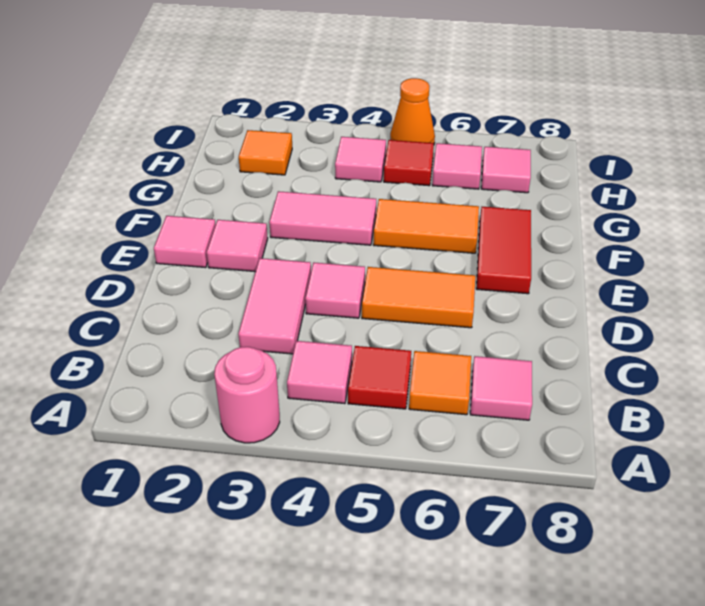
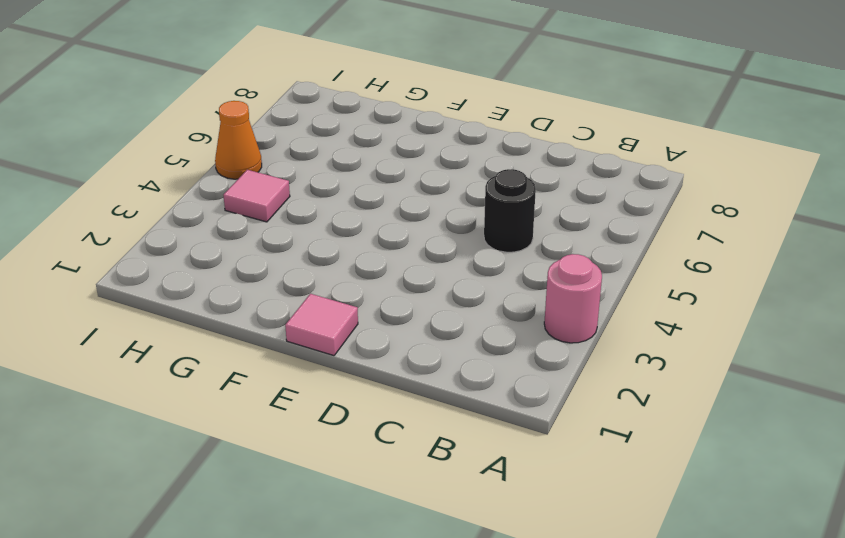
black 1x1 round brick [484,169,536,252] -> none
none -> pink 1x1 tile [287,341,352,404]
none -> red 1x1 tile [348,346,411,409]
none -> orange 1x1 tile [409,351,471,415]

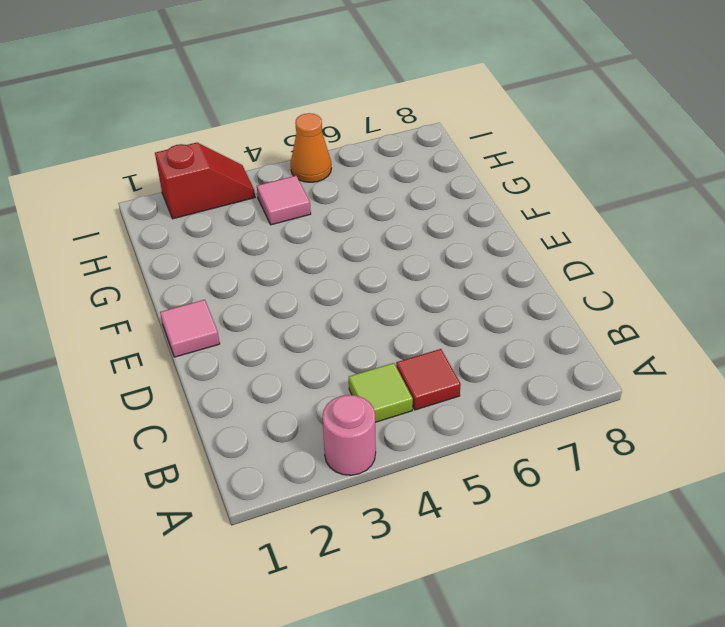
lime 1x1 tile [349,363,413,422] -> pink 1x1 tile [287,341,352,404]
red 1x2 slope [155,143,255,219] -> none
none -> orange 1x1 tile [409,351,471,415]
none -> pink 1x1 tile [470,356,532,420]
none -> pink 1x2 tile [238,258,311,354]

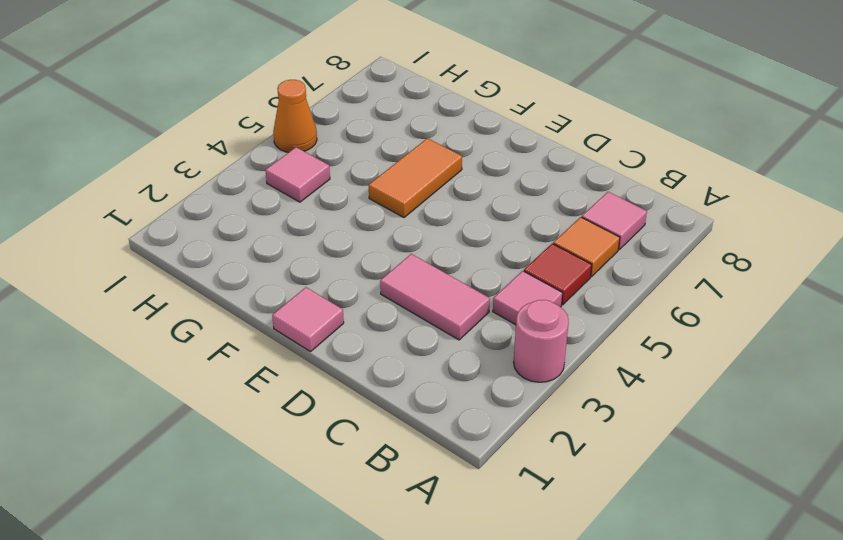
none -> pink 1x1 tile [305,263,365,318]
none -> orange 1x2 tile [362,267,475,328]
none -> pink 1x1 tile [207,220,268,272]

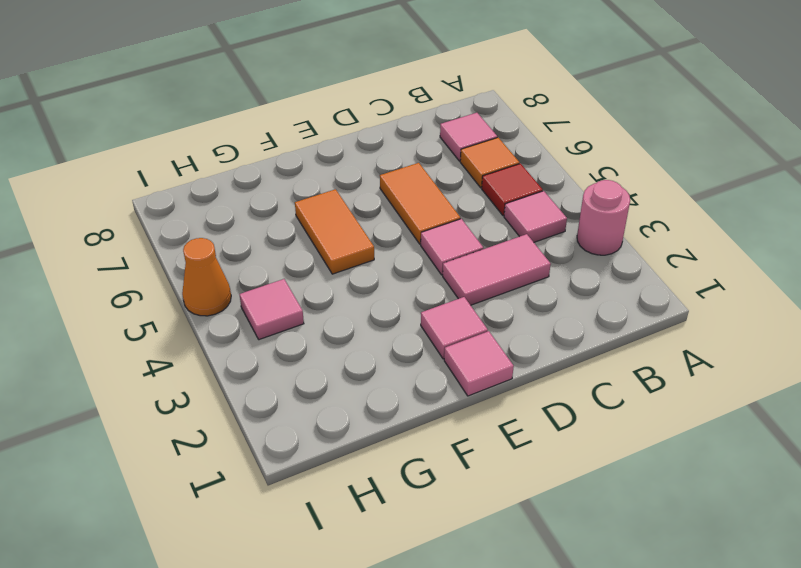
none -> red 1x2 tile [476,207,531,294]
none -> pink 1x2 tile [269,191,376,245]
none -> orange 1x1 tile [239,130,292,175]

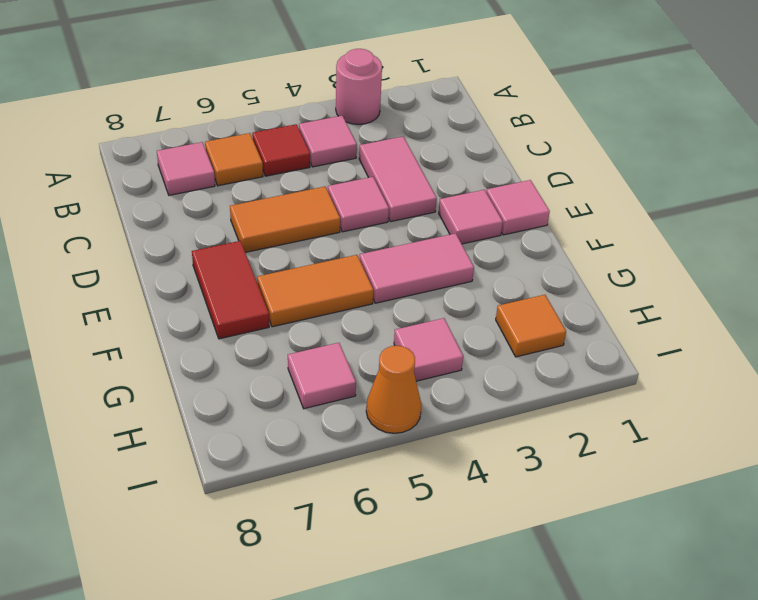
none -> red 1x1 tile [384,140,434,186]
none -> pink 1x1 tile [481,147,531,193]

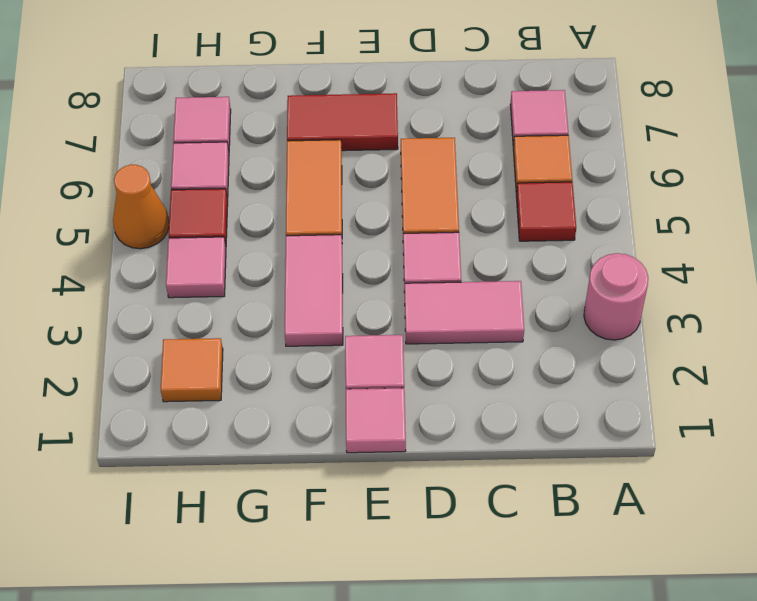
none -> pink 1x1 tile [287,341,352,404]

